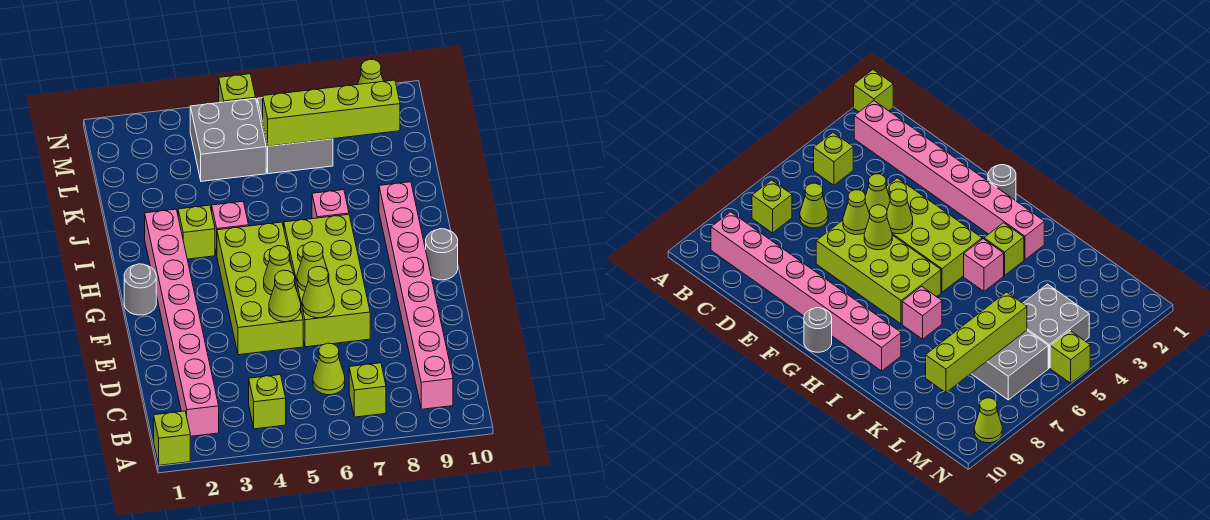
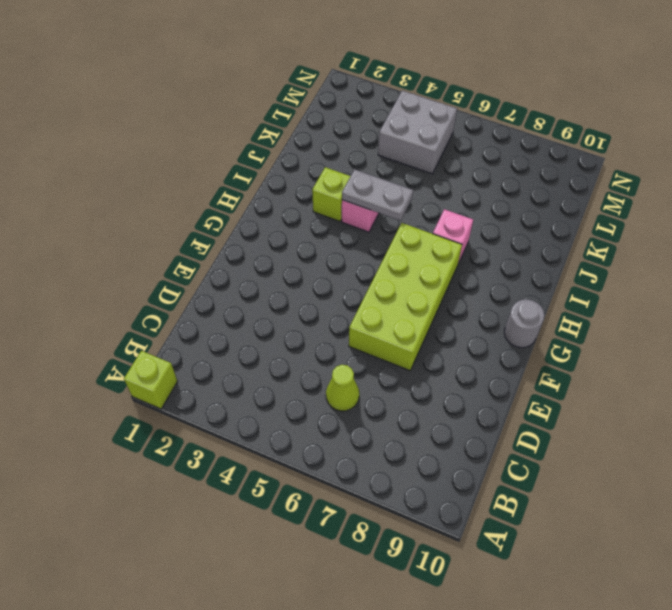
grey 1x2 plate [342,169,413,221] -> none
none -> pink 1x8 brick [145,209,219,436]
none -> lime 1x1 brick [249,375,286,429]
none -> lime 1x1 brick [349,363,386,417]

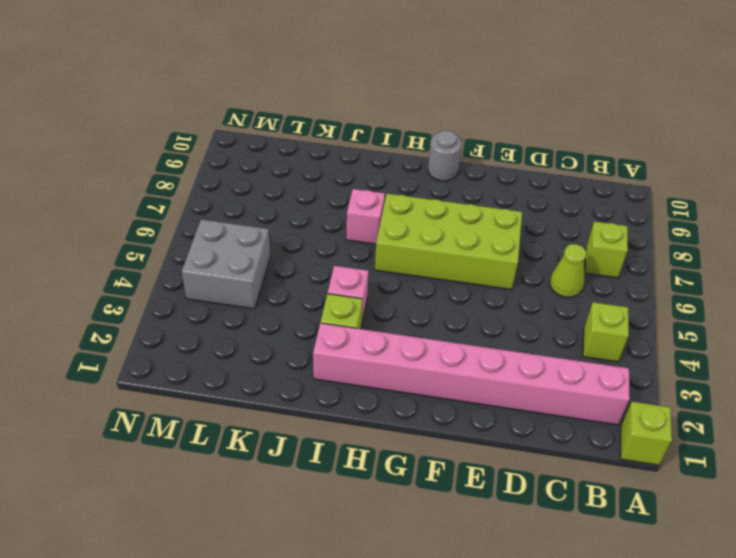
none -> pink 1x8 brick [379,182,453,409]
none -> lime 2x4 brick [217,222,303,355]
none -> grey 1x1 round brick [124,264,156,315]

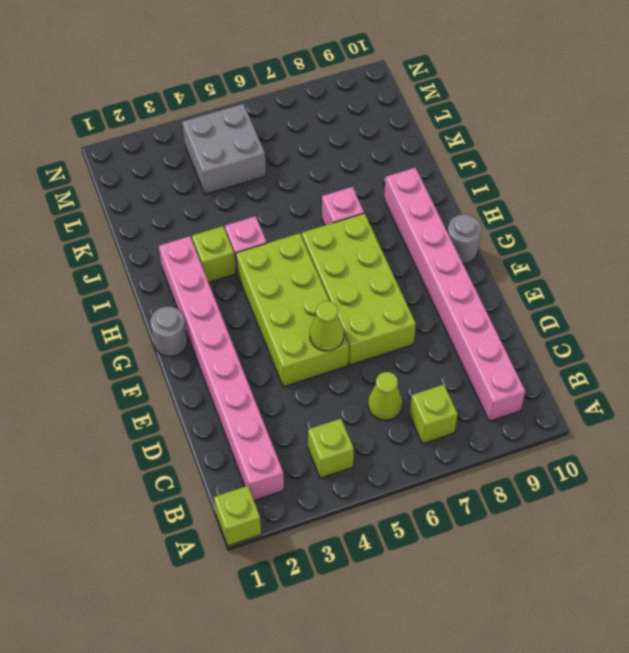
none -> grey 2x2 brick [257,98,333,174]
none -> lime 1x1 brick [219,74,256,103]
none -> lime 1x1 cone [358,59,383,84]

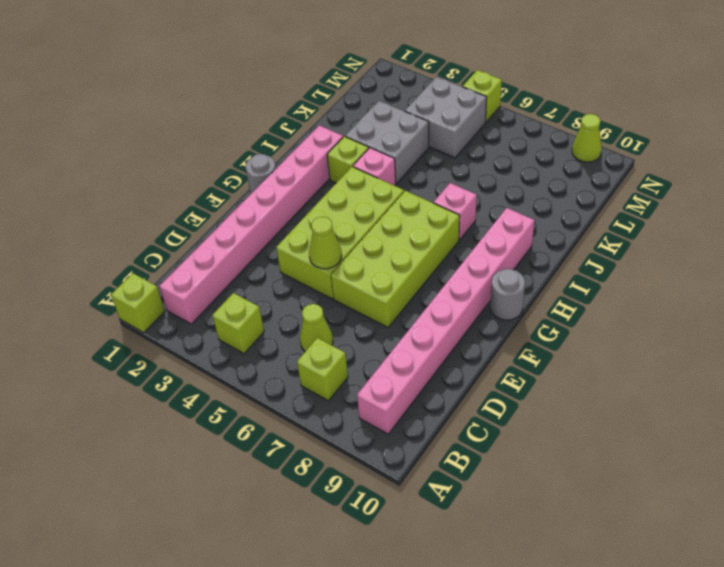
grey 2x2 brick [345,101,429,184] -> grey 2x2 brick moved to [257,98,333,174]
none -> lime 1x1 cone [302,267,334,318]
none -> lime 1x1 cone [264,246,294,295]
none -> lime 1x1 cone [297,242,329,291]

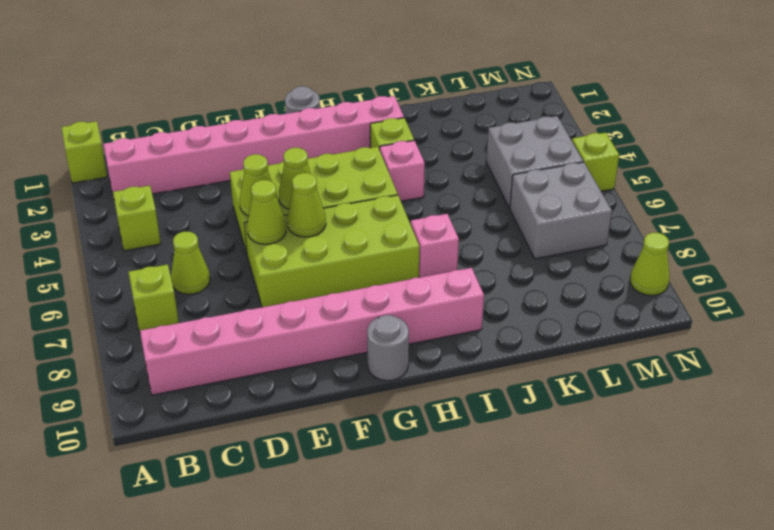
none -> lime 1x4 brick [263,80,400,146]

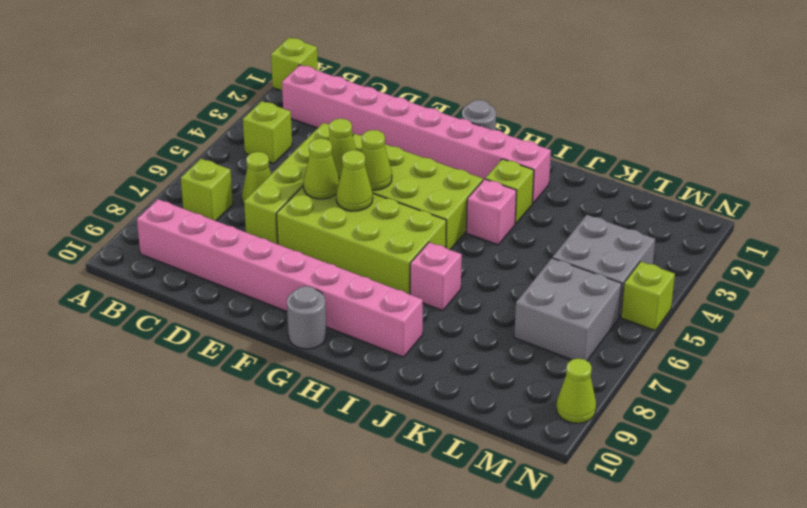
lime 1x4 brick [244,123,353,244] -> lime 1x4 brick moved to [263,80,400,146]

